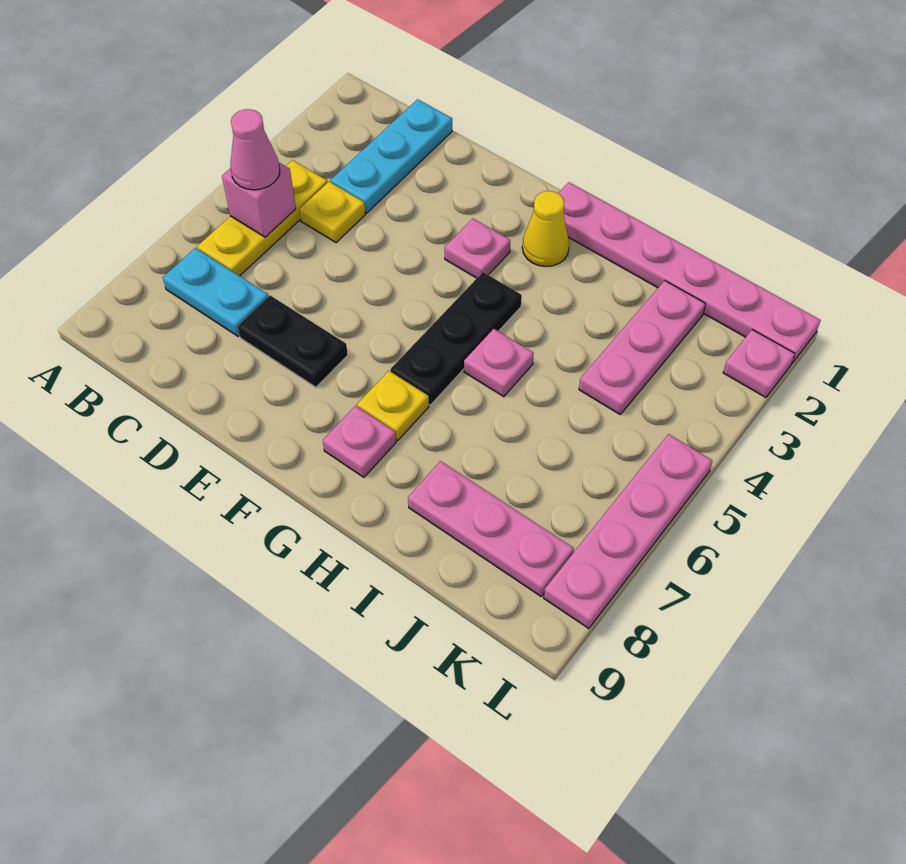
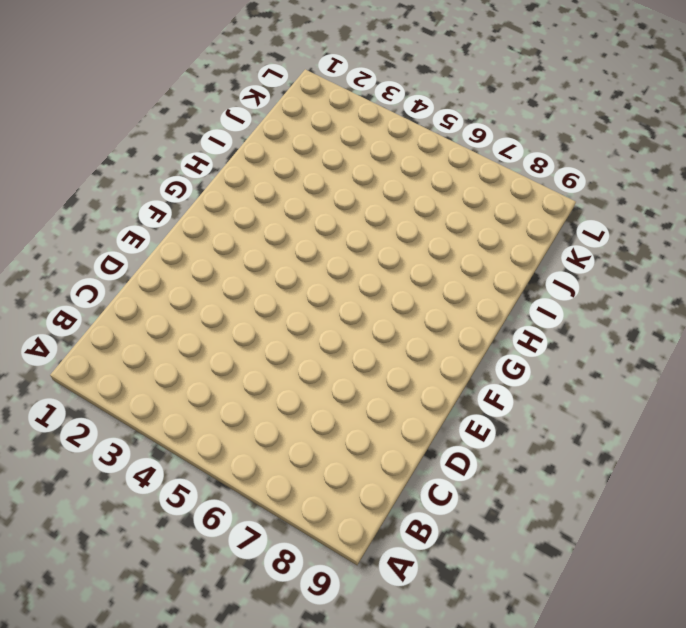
none -> yellow 1x3 plate [197,160,327,276]
none -> cyan 1x2 plate [163,248,269,336]
none -> cyan 1x3 plate [330,99,452,213]

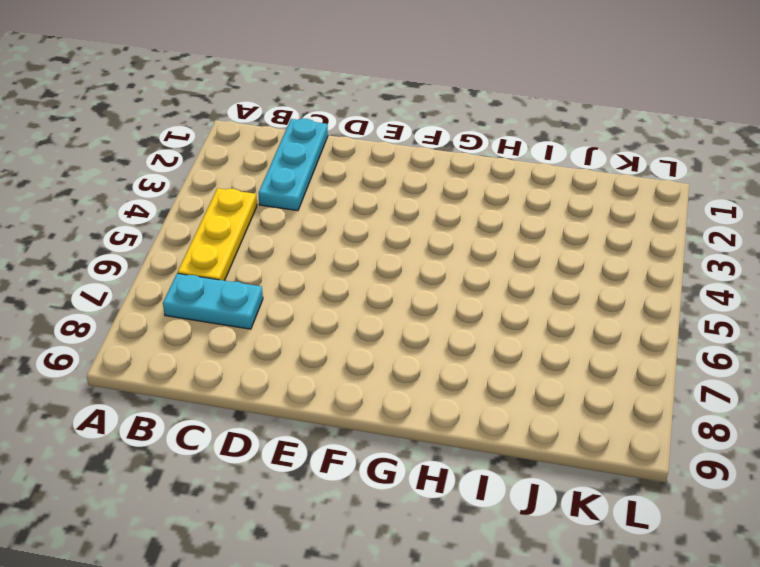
none -> yellow 1x1 plate [299,182,365,243]
none -> black 1x2 plate [238,295,348,387]
none -> pink 1x1 plate [445,219,510,278]

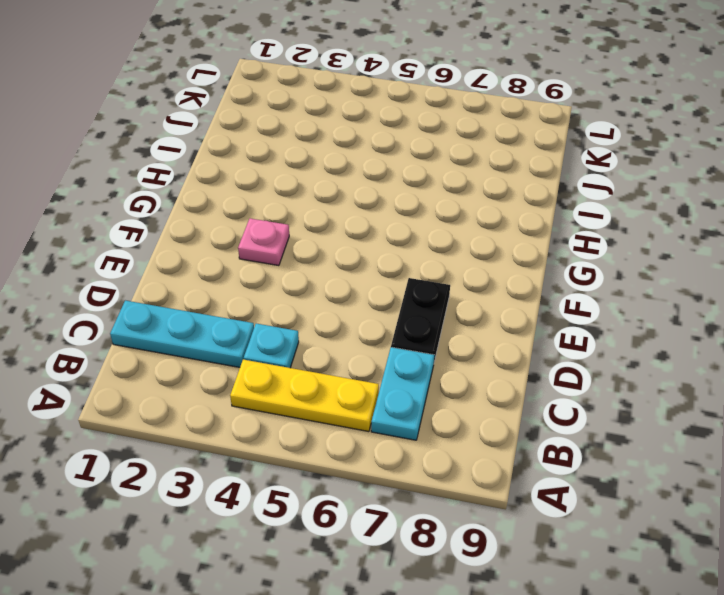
cyan 1x1 plate [244,324,299,368] -> yellow 1x1 plate [299,182,365,243]
none -> pink 1x6 plate [558,182,821,363]
none -> yellow 1x1 cone [522,191,569,266]
none -> black 1x3 plate [390,272,522,405]

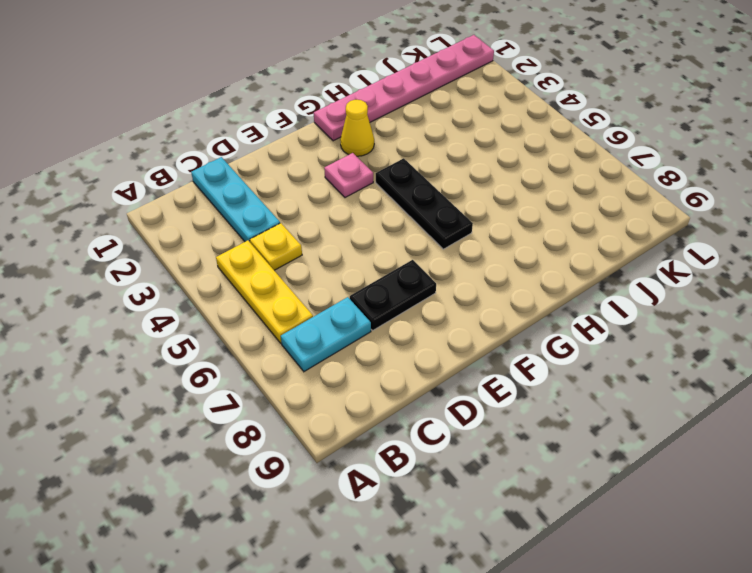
none -> yellow 1x1 plate [357,371,429,441]
none -> pink 1x1 plate [323,406,396,477]
none -> pink 1x1 plate [464,329,534,397]

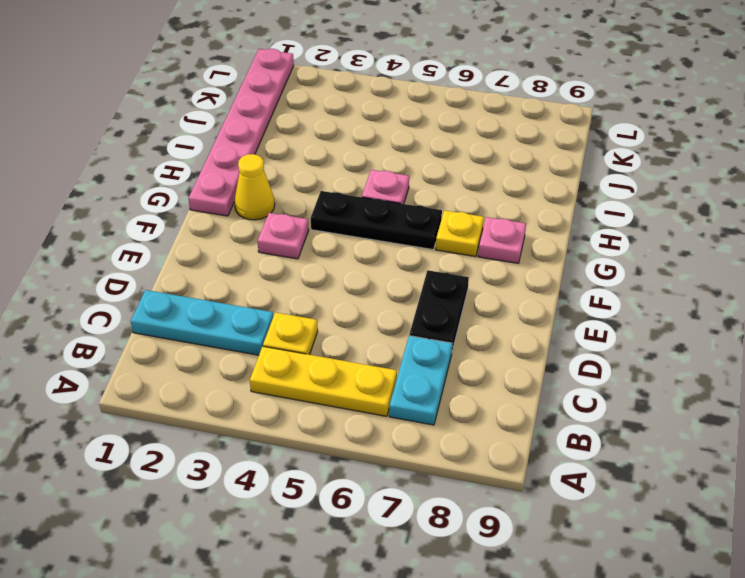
none -> pink 1x3 plate [408,461,574,596]
none -> pink 1x3 plate [579,281,706,414]
none -> pink 1x1 plate [723,330,795,397]

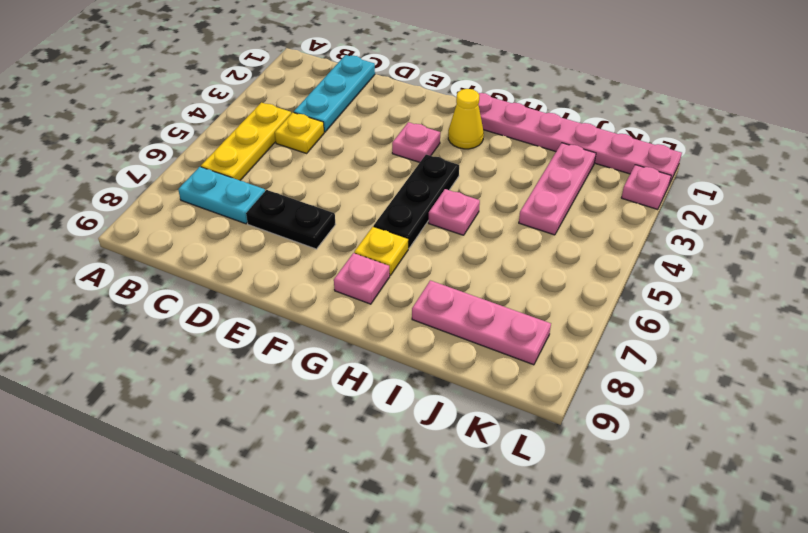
none -> pink 1x4 plate [544,434,712,629]
none -> pink 1x1 brick [222,163,296,237]
none -> pink 1x1 cone [230,109,280,190]

